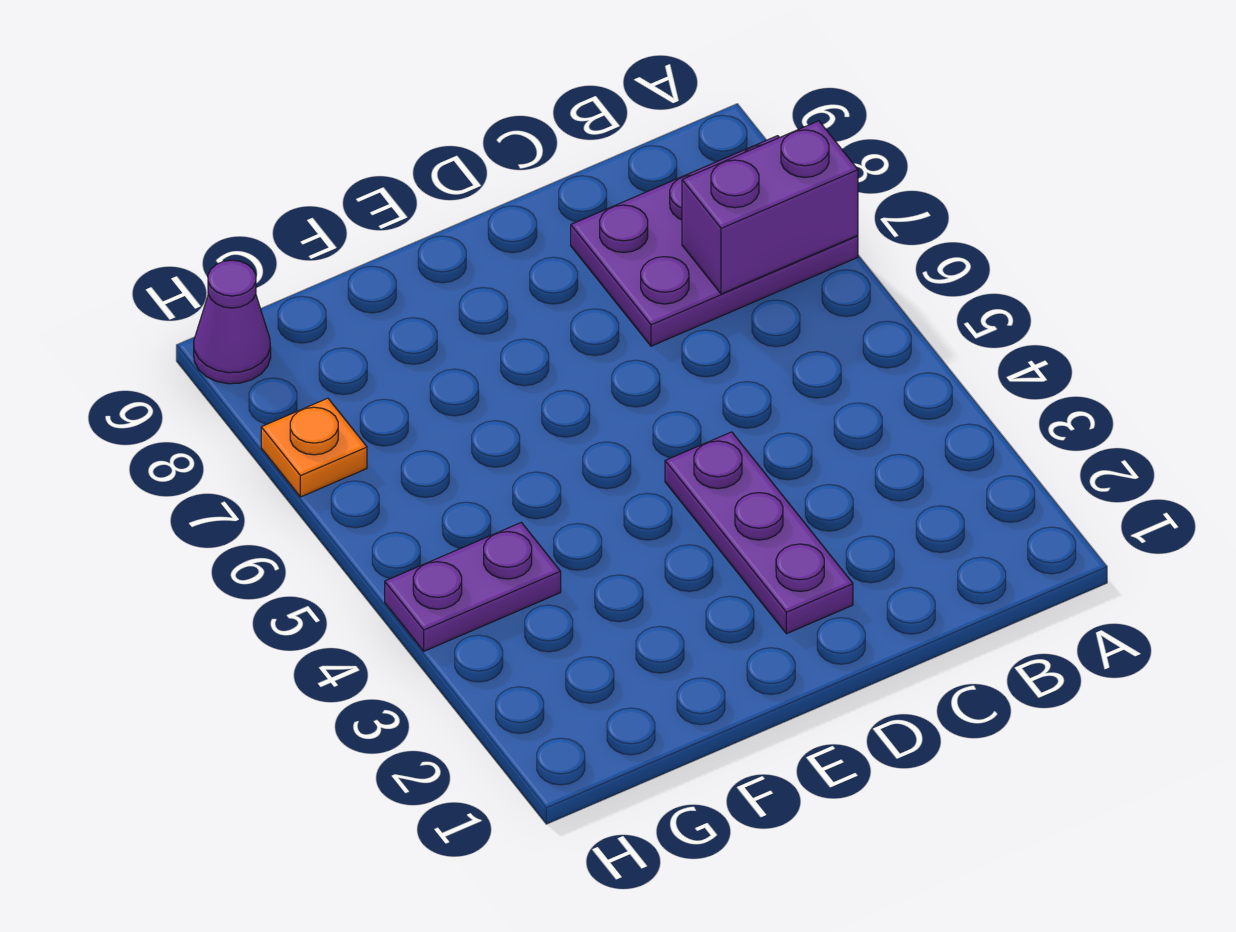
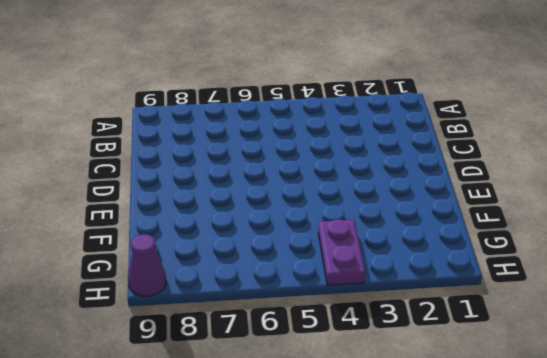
none -> purple 2x3 plate [571,136,858,346]
none -> purple 1x3 plate [665,432,853,634]

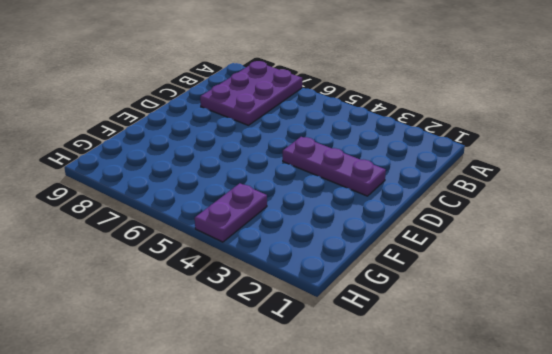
none -> orange 1x1 plate [261,398,367,497]
none -> purple 1x1 cone [194,260,271,384]

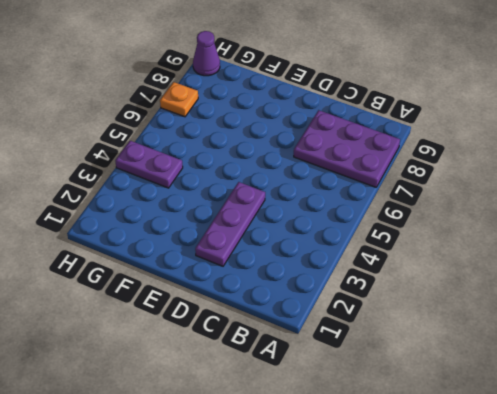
none -> purple 1x2 brick [682,121,858,294]

